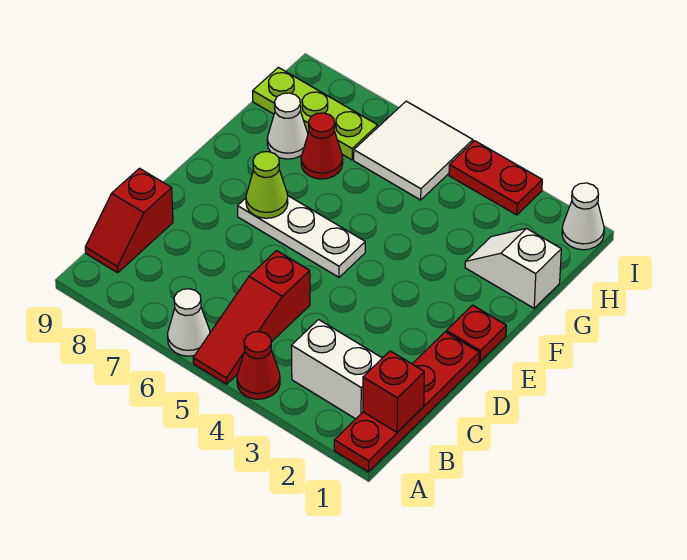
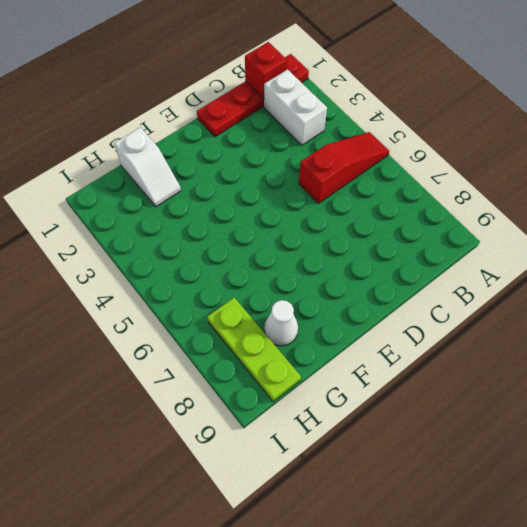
none -> red 1x1 cone [237,332,280,399]
none -> white 1x1 cone [168,289,210,356]
none -> red 1x2 slope [85,168,173,273]

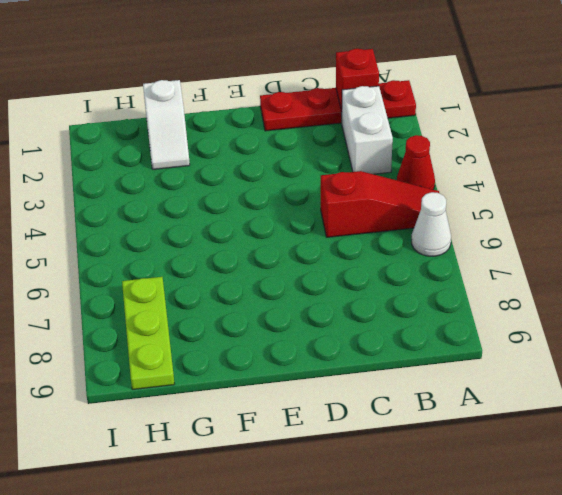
none -> red 1x2 slope [85,168,173,273]
none -> red 1x1 plate [446,305,506,362]
none -> white 1x3 plate [238,196,365,277]

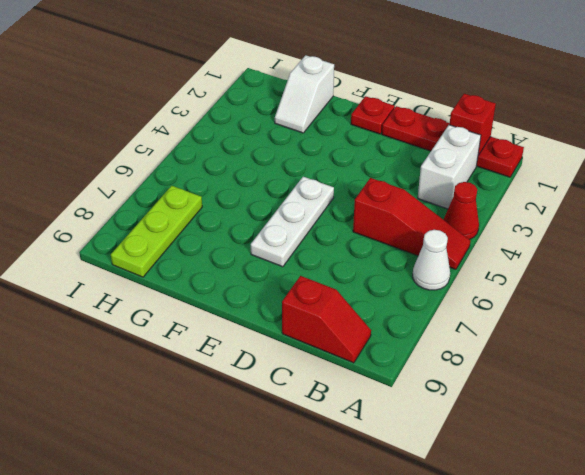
none -> red 1x1 cone [301,113,343,179]
none -> white 1x1 cone [267,93,308,159]
none -> white 2x2 tile [354,101,473,200]

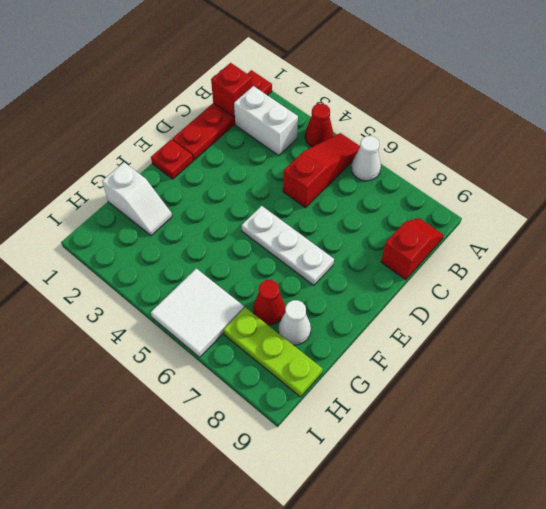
none -> white 1x1 cone [562,183,604,250]
none -> red 1x2 plate [449,141,542,215]
none -> lime 1x1 cone [246,152,288,218]

